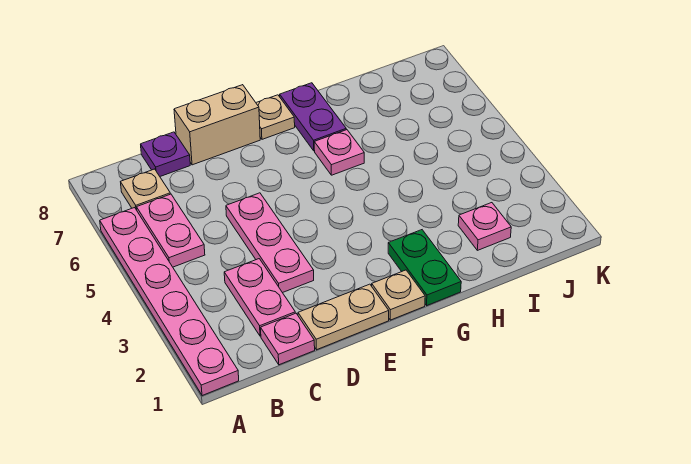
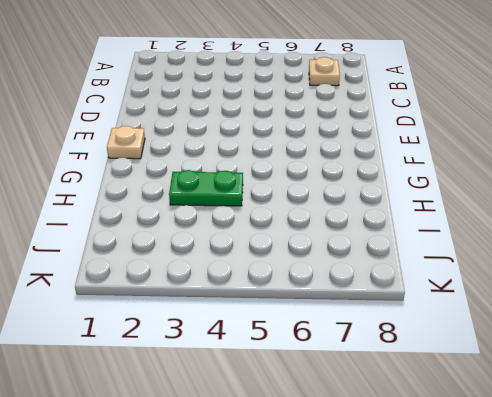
green 1x2 plate [169,170,243,206] -> green 1x2 plate moved to [388,230,461,305]
none -> pink 1x6 plate [100,208,239,396]
none -> pink 1x2 plate [137,194,205,267]
none -> pink 1x1 plate [261,313,315,365]

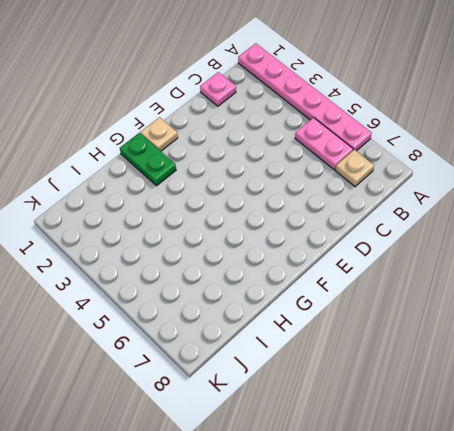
none -> pink 1x2 plate [224,259,295,336]
none -> purple 1x1 plate [141,132,190,176]
none -> tan 1x2 plate [298,284,389,350]

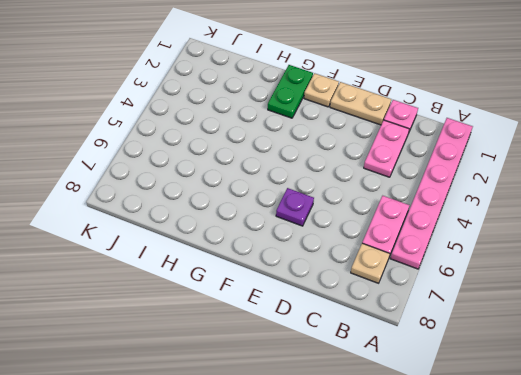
purple 1x1 plate [276,188,314,226] -> purple 1x1 plate moved to [141,132,190,176]
none -> pink 1x3 plate [226,193,314,293]
none -> tan 1x2 brick [174,85,260,165]
none -> tan 1x1 plate [256,95,295,139]

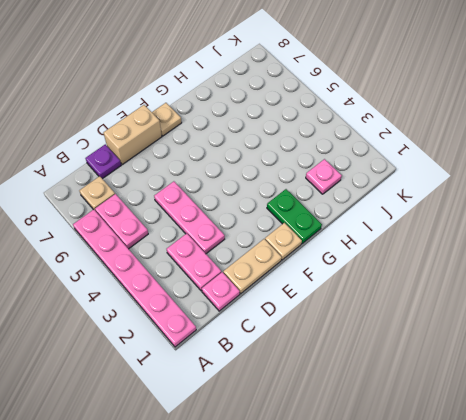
none -> pink 1x1 plate [314,130,364,175]
none -> purple 1x2 plate [280,83,346,151]

